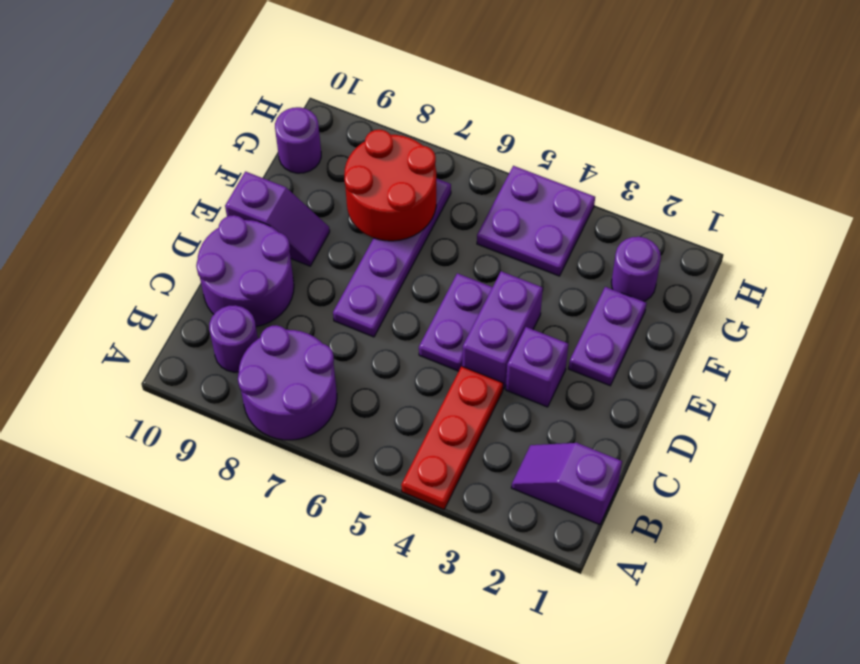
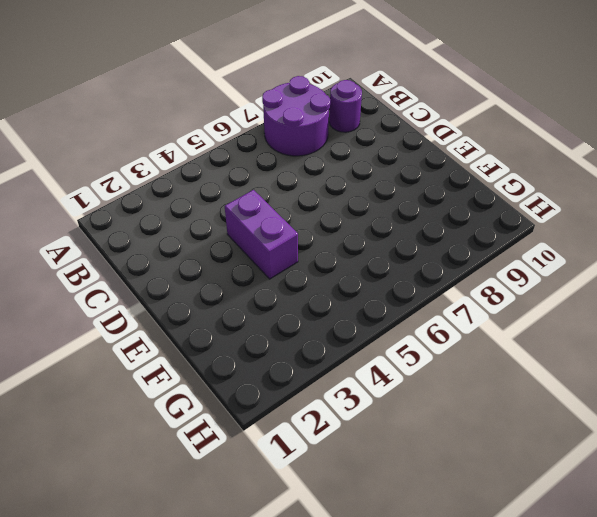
none -> red 1x3 plate [401,366,503,509]
none -> purple 1x2 slope [511,443,622,525]
none -> purple 2x2 round brick [196,215,294,327]

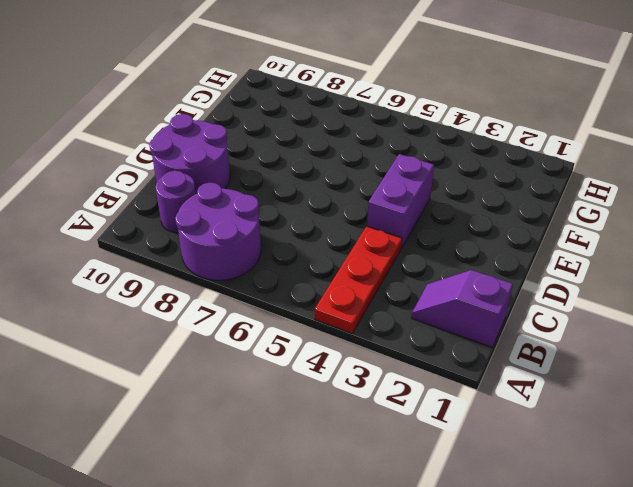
none -> purple 1x1 brick [506,327,568,407]
none -> purple 1x2 plate [419,273,492,371]
none -> purple 1x4 plate [333,178,451,337]

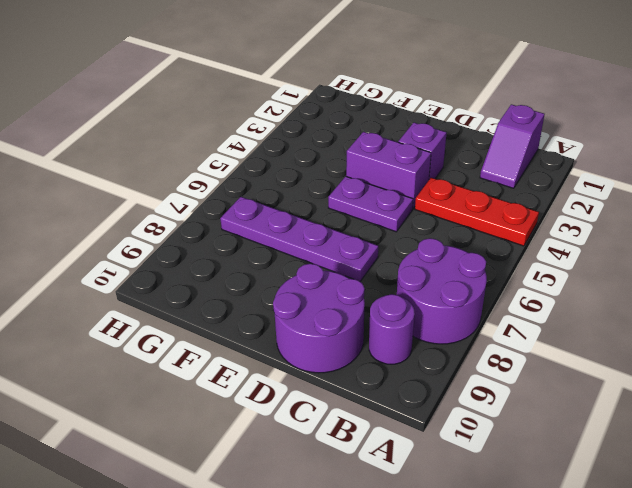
none -> purple 1x2 plate [569,287,647,386]
none -> purple 1x2 slope [225,172,330,266]
none -> purple 1x1 round brick [612,237,661,301]

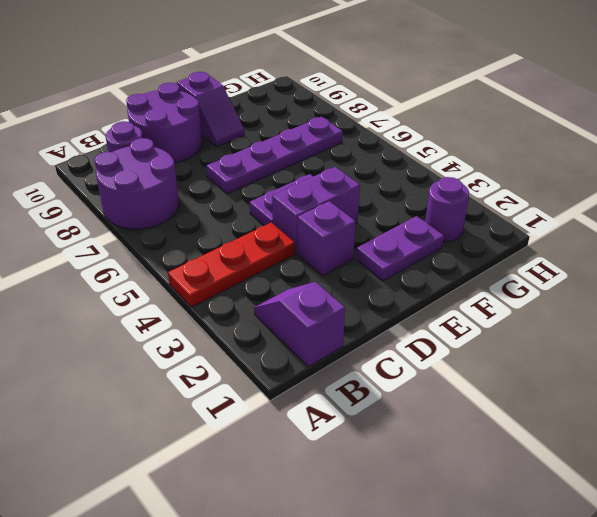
none -> purple 2x2 plate [477,166,595,276]
none -> purple 1x1 round brick [275,107,321,173]
none -> red 2x2 round brick [344,130,436,241]

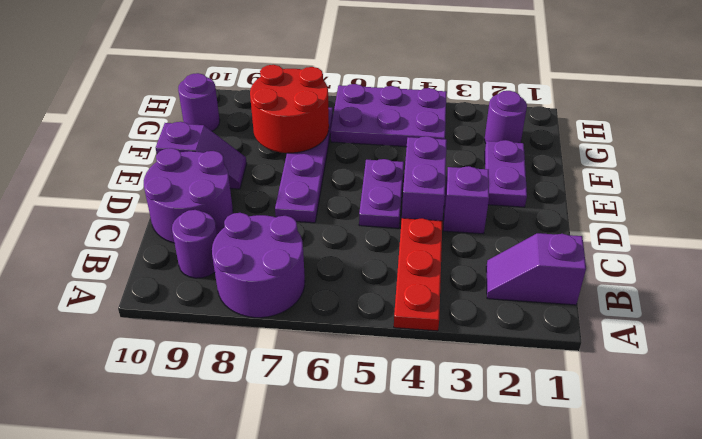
purple 2x3 plate [331,84,447,147] -> purple 2x2 plate [477,166,595,276]

